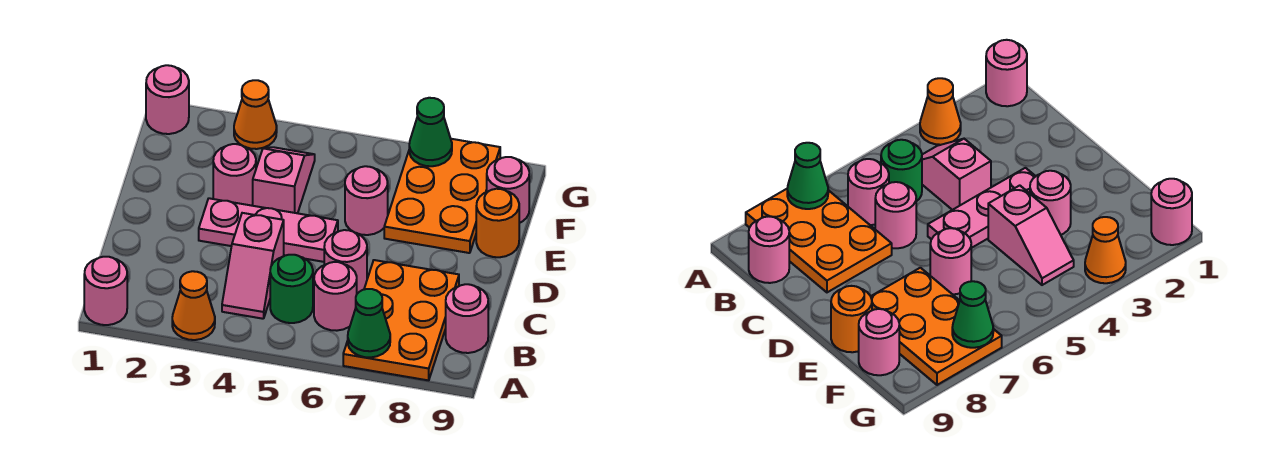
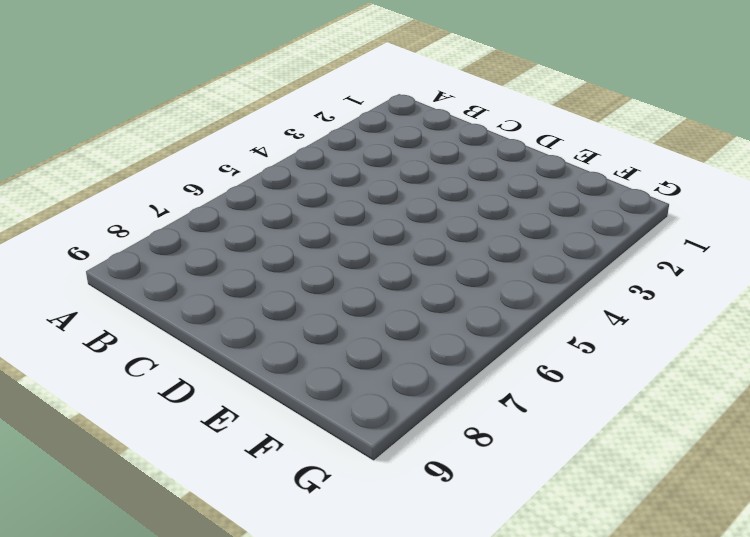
none -> pink 1x1 round brick [84,257,127,325]
none -> orange 1x1 cone [172,271,215,340]
none -> orange 2x3 plate [343,260,459,380]

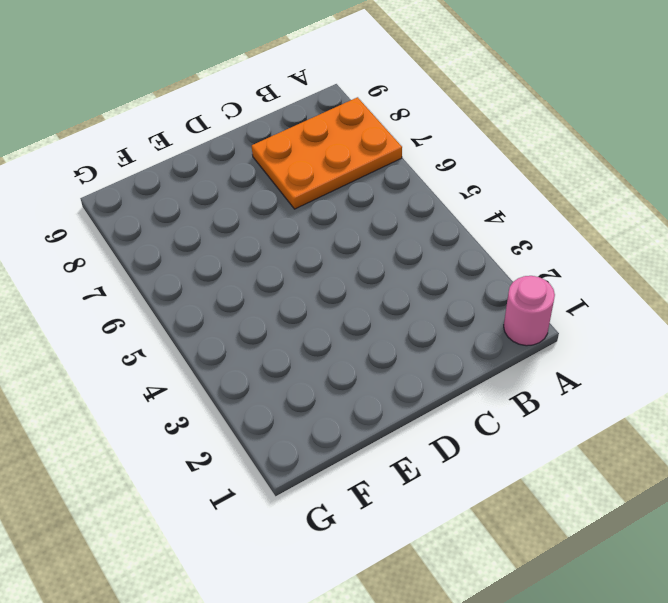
none -> orange 1x1 cone [172,271,215,340]
none -> pink 1x2 slope [222,213,284,319]
none -> green 1x1 round brick [270,255,313,323]

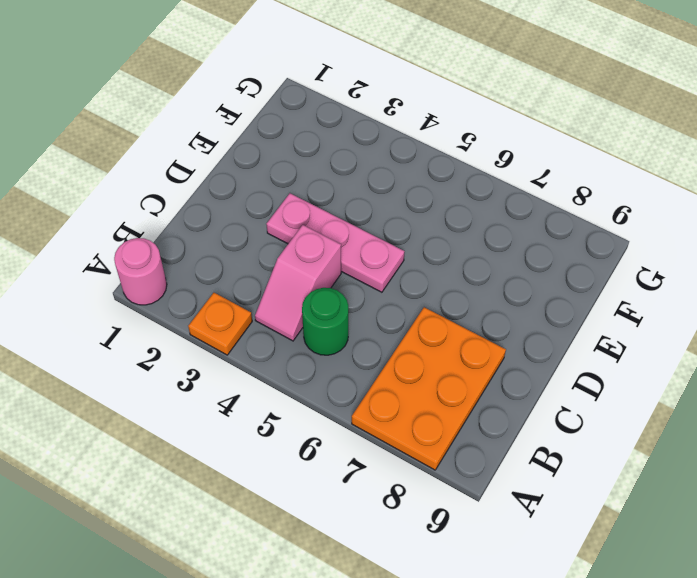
orange 1x1 plate [188,293,252,355] -> orange 1x1 cone [172,271,215,340]
none -> pink 1x1 round brick [314,262,357,331]
none -> pink 1x1 round brick [446,284,488,353]
none -> pink 1x1 round brick [324,230,367,294]

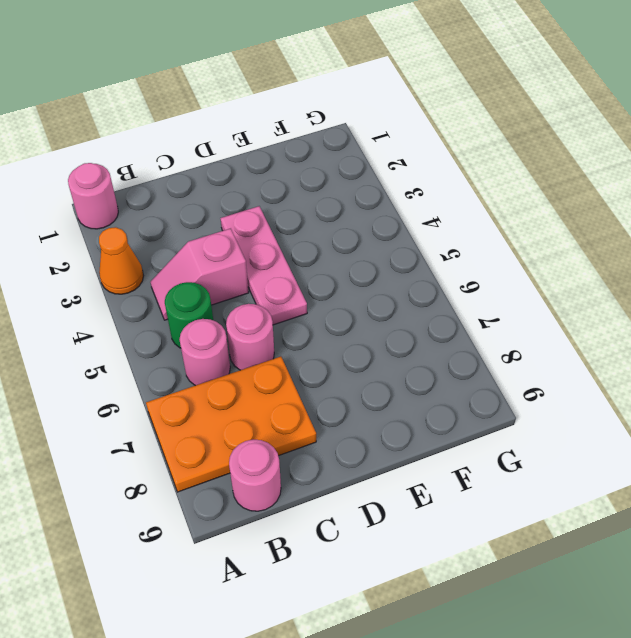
none -> pink 1x1 round brick [213,144,256,206]
none -> pink 1x2 slope [253,147,315,213]
none -> pink 1x1 round brick [345,166,388,235]

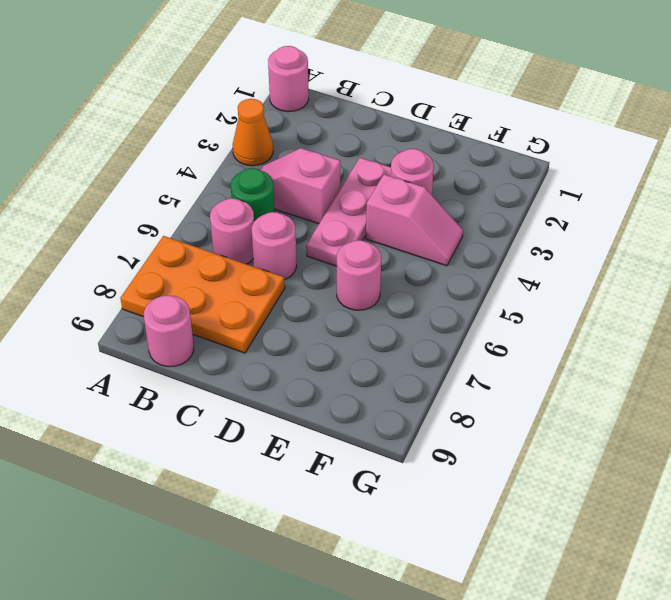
none -> orange 2x3 plate [384,139,500,253]
none -> orange 1x1 round brick [476,189,519,257]
none -> pink 1x1 round brick [487,157,529,223]

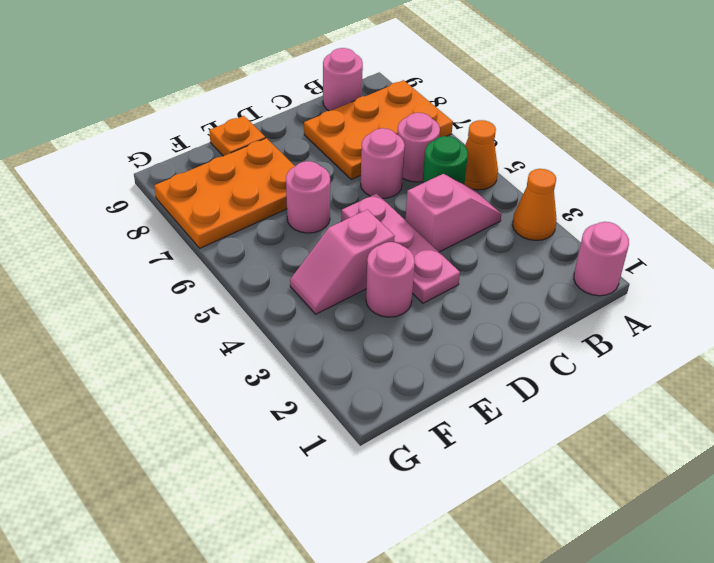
orange 1x1 cone [464,120,498,190] -> orange 1x1 cone moved to [234,80,277,149]
orange 1x1 plate [209,116,265,156] -> orange 1x1 round brick [476,189,519,257]
none -> pink 1x1 round brick [487,157,529,223]
none -> pink 1x1 round brick [146,65,189,134]
none -> green 1x1 cone [348,289,390,357]

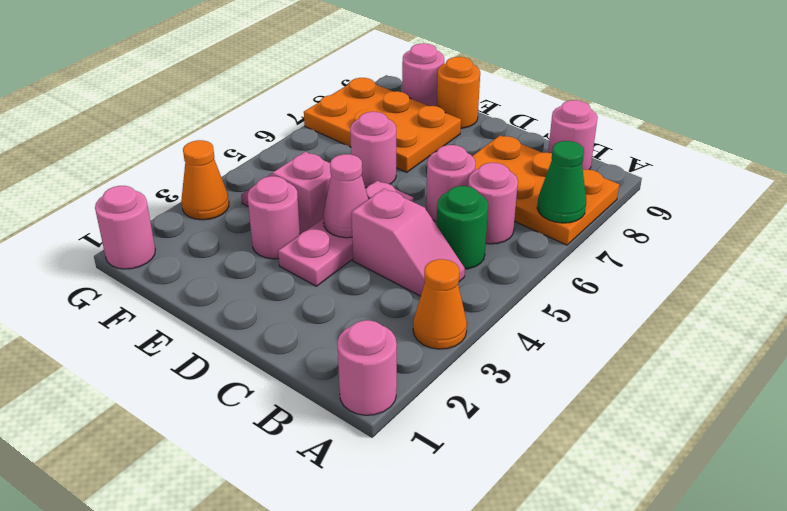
pink 1x1 cone [323,154,368,238] -> none
none -> green 1x1 cone [409,98,452,166]

